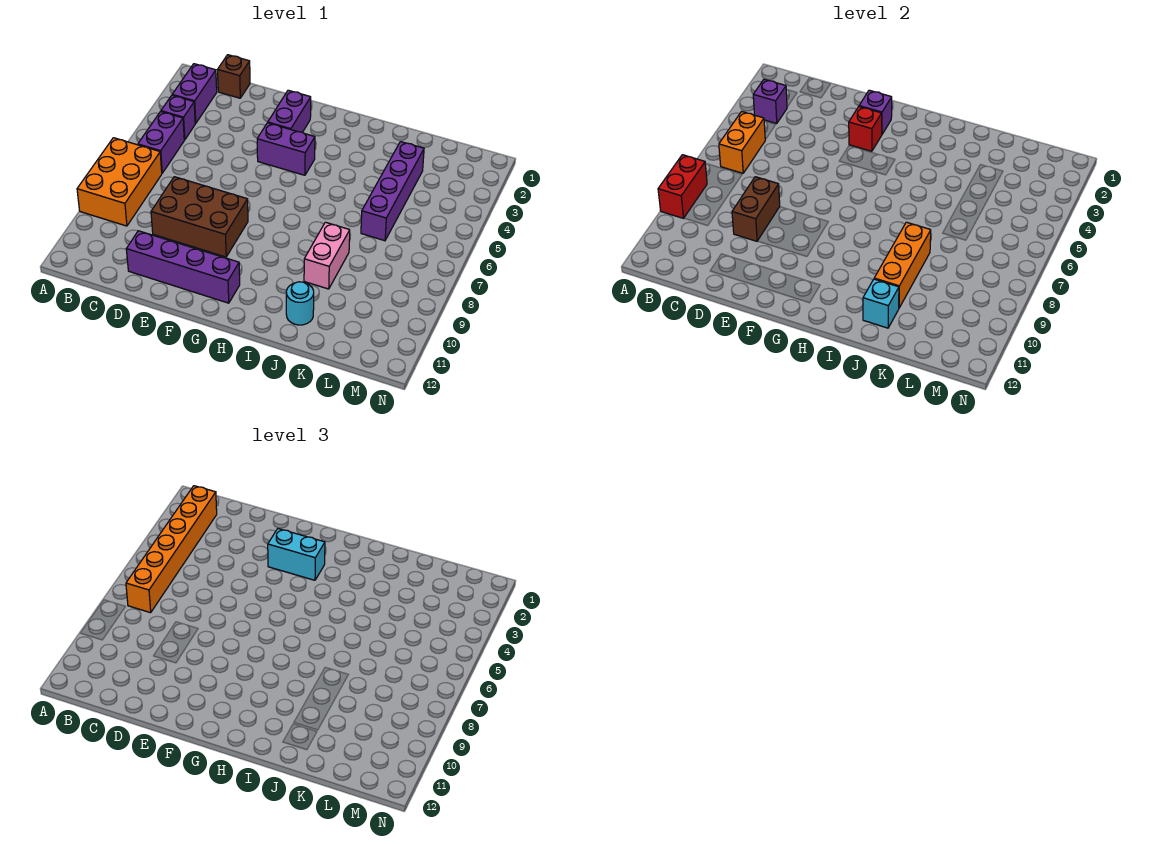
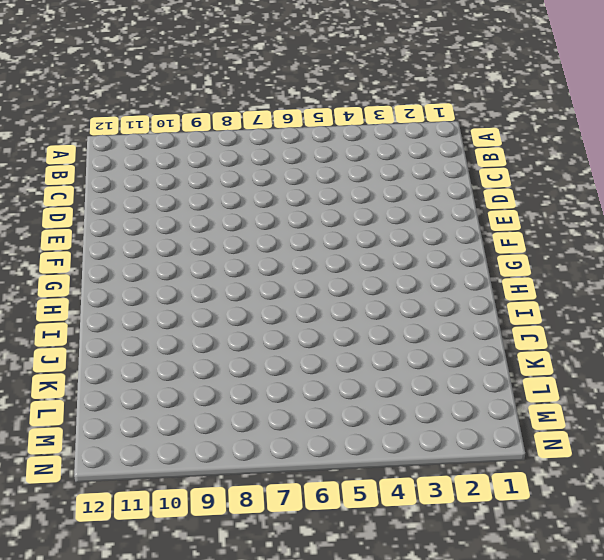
none -> orange 2x3 brick [77,138,162,226]
none -> purple 1x2 brick [172,64,217,123]
none -> purple 1x1 brick [161,95,196,140]

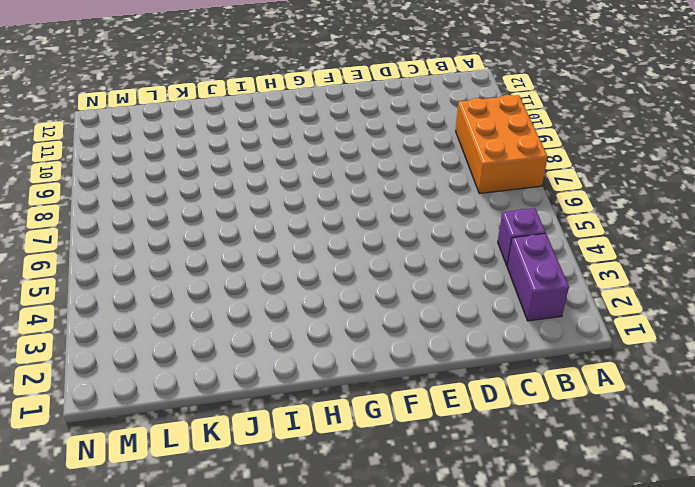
none -> purple 1x2 brick [138,112,184,173]
none -> brown 1x1 brick [218,55,250,98]
none -> brown 2x3 brick [151,177,248,257]

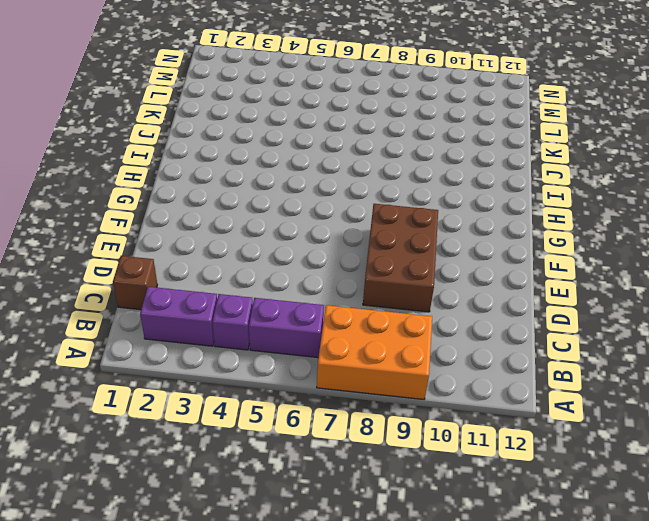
none -> purple 1x4 brick [126,231,240,303]
none -> purple 1x2 brick [268,90,311,132]
none -> purple 1x2 brick [257,123,315,175]

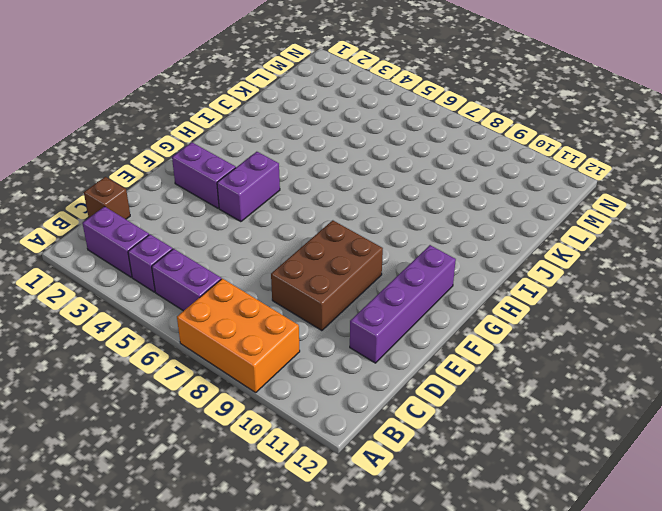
none -> pink 1x2 brick [304,222,350,289]
none -> cyan 1x1 round brick [286,282,314,325]
none -> purple 1x4 brick [361,142,424,241]

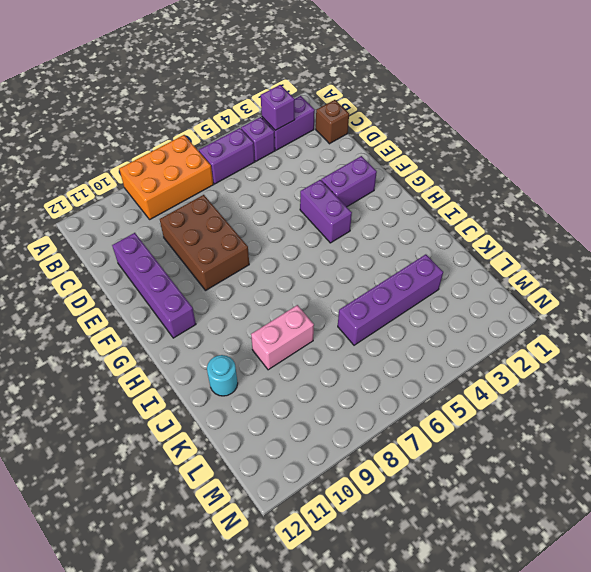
none -> red 1x2 brick [658,155,707,218]
none -> orange 1x2 brick [719,112,765,173]
none -> brown 1x2 brick [732,177,780,241]

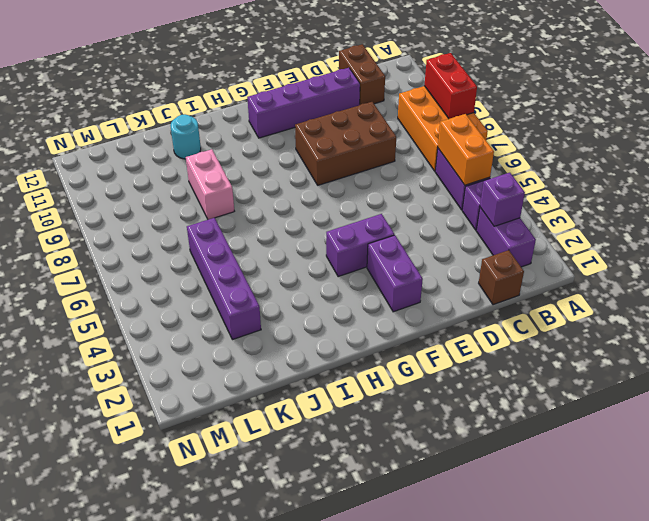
brown 1x2 brick [339,44,385,105] -> brown 1x2 brick moved to [732,177,780,241]
none -> purple 1x1 brick [859,90,892,134]
none -> red 1x1 brick [849,107,882,151]
none -> orange 1x3 brick [874,222,931,308]

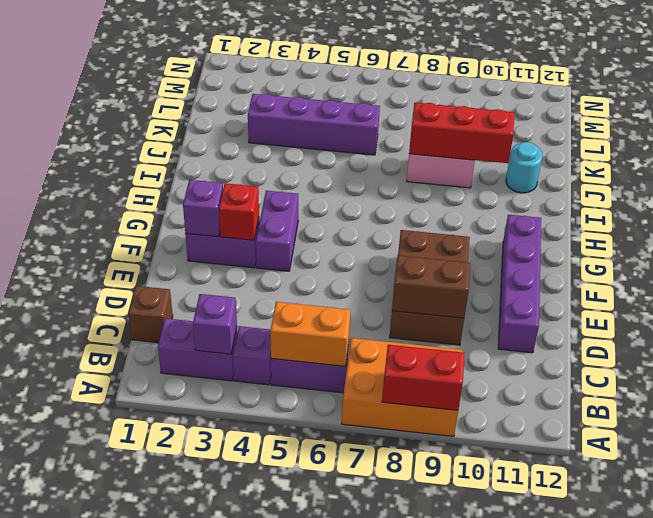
red 1x3 brick [409,103,514,163] -> orange 1x3 brick [874,222,931,308]
none -> cyan 1x1 brick [863,279,899,328]
none -> orange 1x6 brick [126,486,217,613]
none -> cyan 1x2 brick [268,529,325,580]

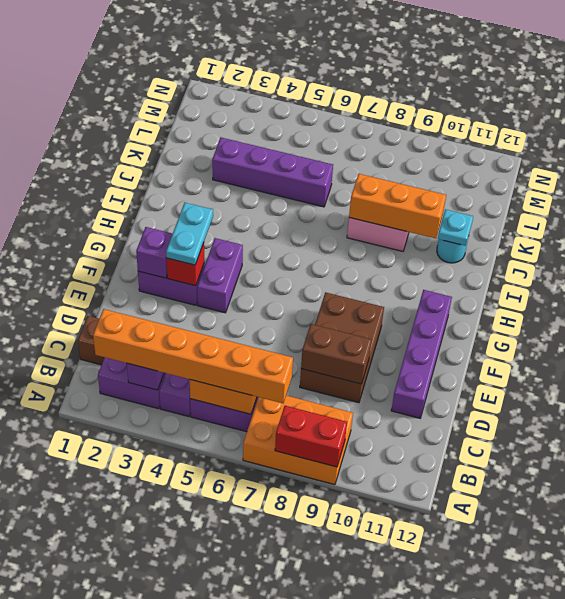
cyan 1x2 plate [166,203,213,265] -> cyan 1x2 brick [268,529,325,580]
cyan 1x1 plate [438,209,473,246] -> cyan 1x1 brick [863,279,899,328]

